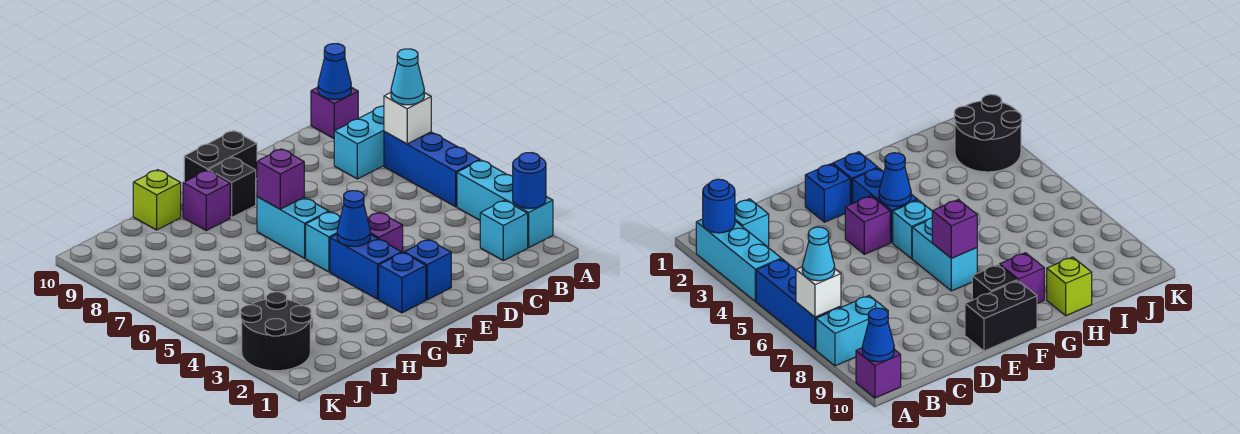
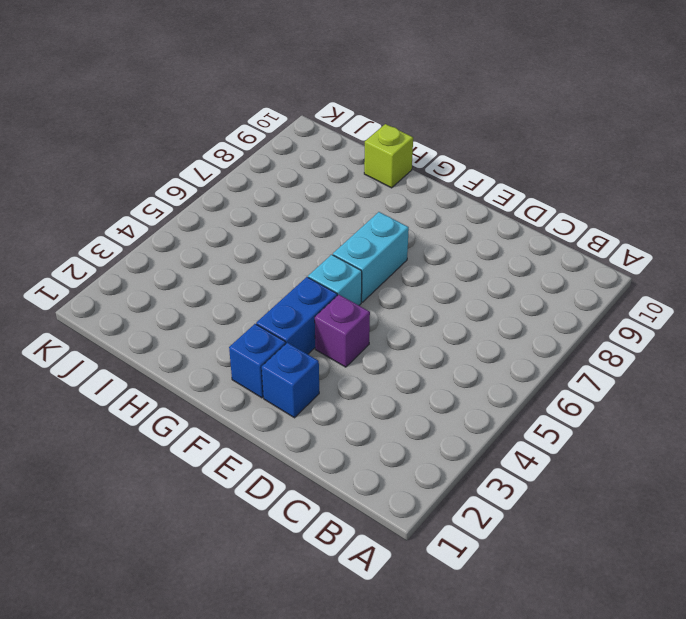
none -> cyan 1x3 brick [457,160,553,247]
none -> blue 1x3 brick [384,132,480,207]
none -> cyan 1x2 brick [334,106,384,179]

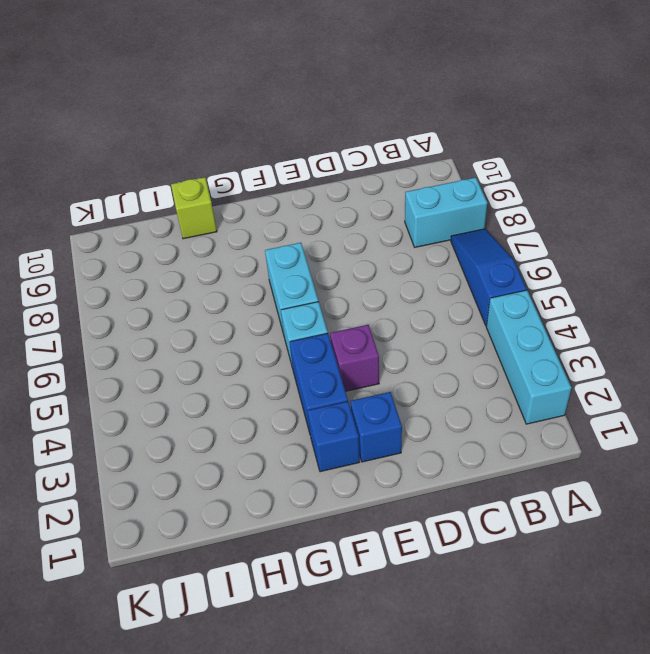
blue 1x3 slope [451,229,527,326] -> blue 1x3 brick [384,132,480,207]
none -> purple 1x1 brick [311,87,358,138]
none -> cyan 1x1 brick [480,200,528,261]
none -> black 1x2 brick [184,131,257,182]

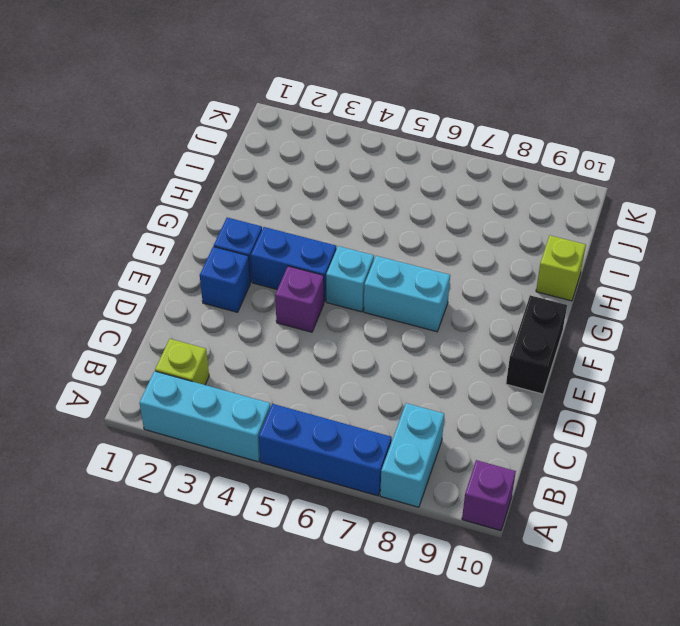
lime 1x1 brick [155,339,209,385] -> cyan 1x1 brick [480,200,528,261]
none -> black 1x1 brick [209,157,256,217]
none -> purple 1x1 brick [183,170,230,231]
none -> black 2x2 round brick [241,292,311,371]

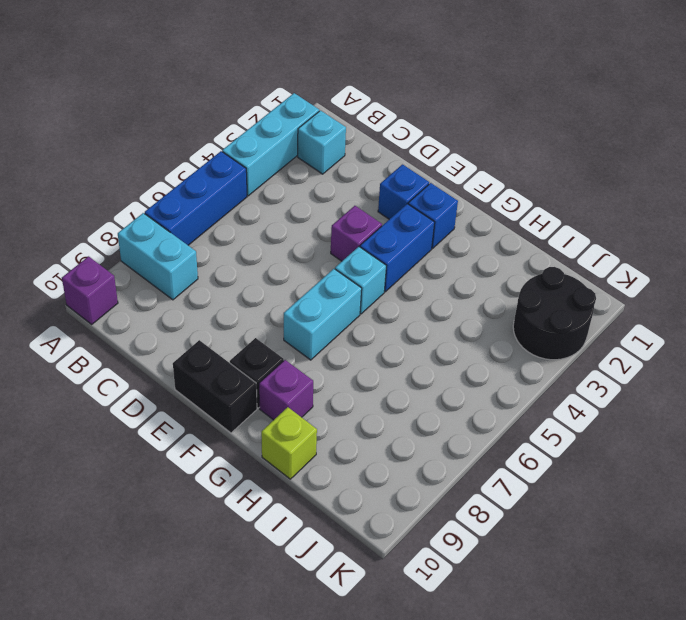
none -> blue 1x1 round brick [513,153,546,208]
none -> white 1x1 brick [384,93,431,144]
none -> blue 1x1 cone [318,44,351,99]

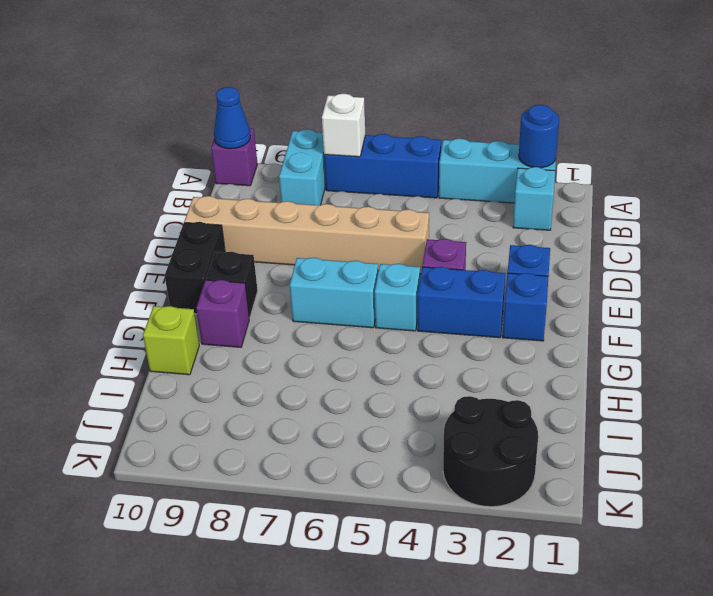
tan 1x6 brick [184,196,429,274] -> none
none -> blue 1x1 cone [337,191,370,246]
none -> purple 1x1 brick [257,149,304,209]
none -> cyan 1x1 cone [391,49,424,105]

